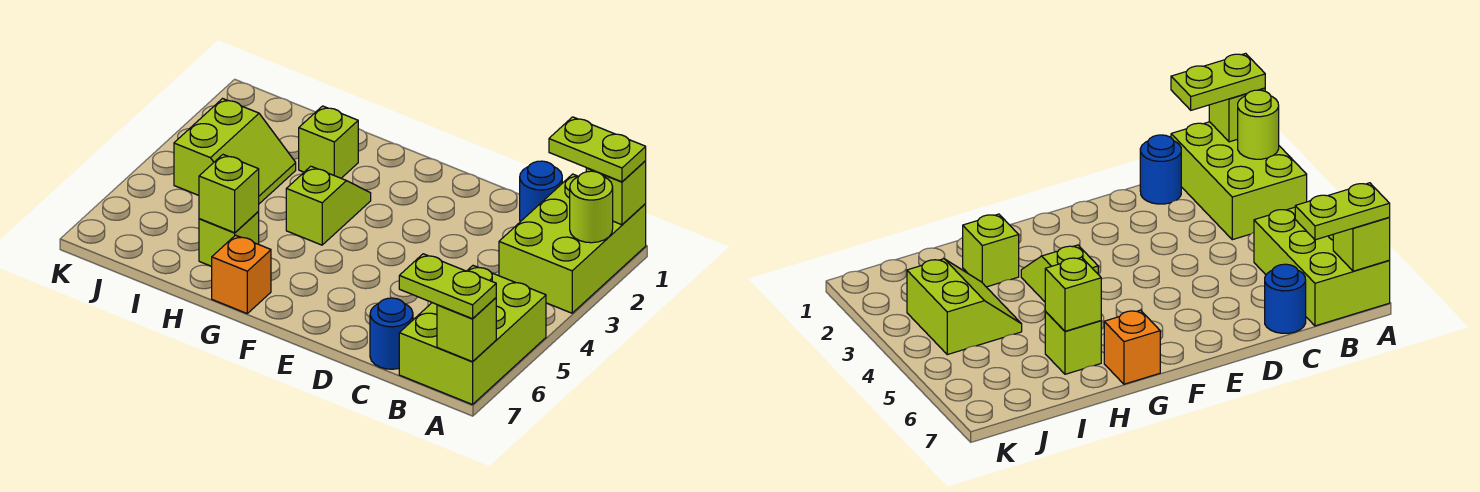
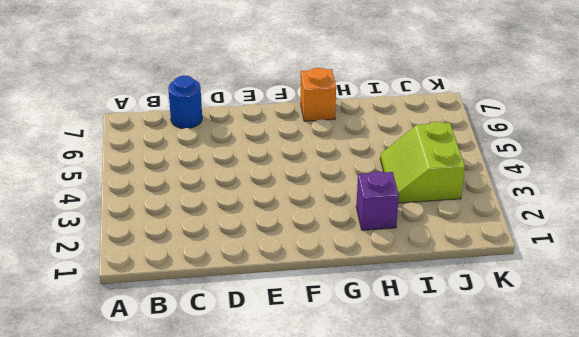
purple 1x1 brick [356,171,399,230] -> lime 1x1 brick [299,106,358,178]
none -> lime 2x3 brick [499,174,646,313]
none -> lime 2x3 brick [399,266,546,405]
none -> blue 1x1 round brick [520,161,562,222]

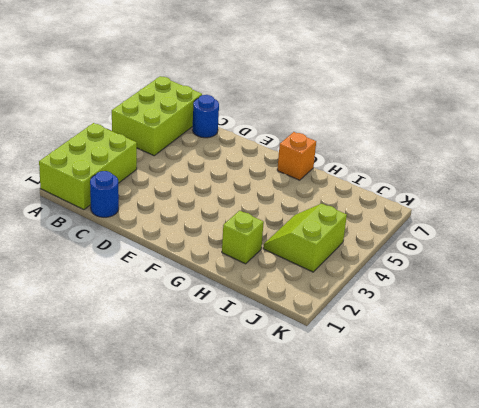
none -> lime 1x2 slope [286,166,371,245]
none -> lime 1x1 brick [199,212,259,266]
none -> lime 1x1 brick [586,161,646,225]

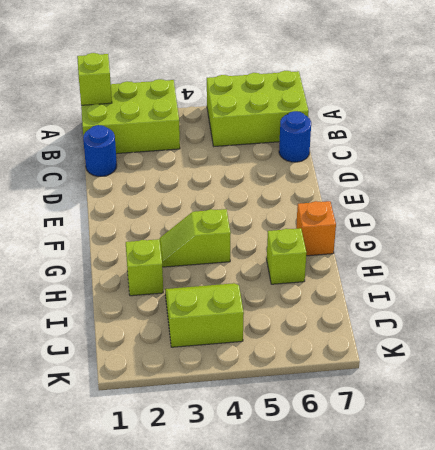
none -> lime 1x1 round brick [570,171,613,243]
none -> lime 1x1 brick [437,298,496,362]
none -> lime 1x1 brick [199,155,259,233]

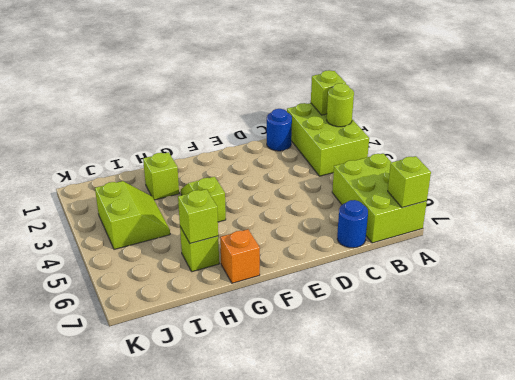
none -> lime 1x2 plate [549,117,646,182]
none -> lime 1x2 plate [399,254,496,319]

